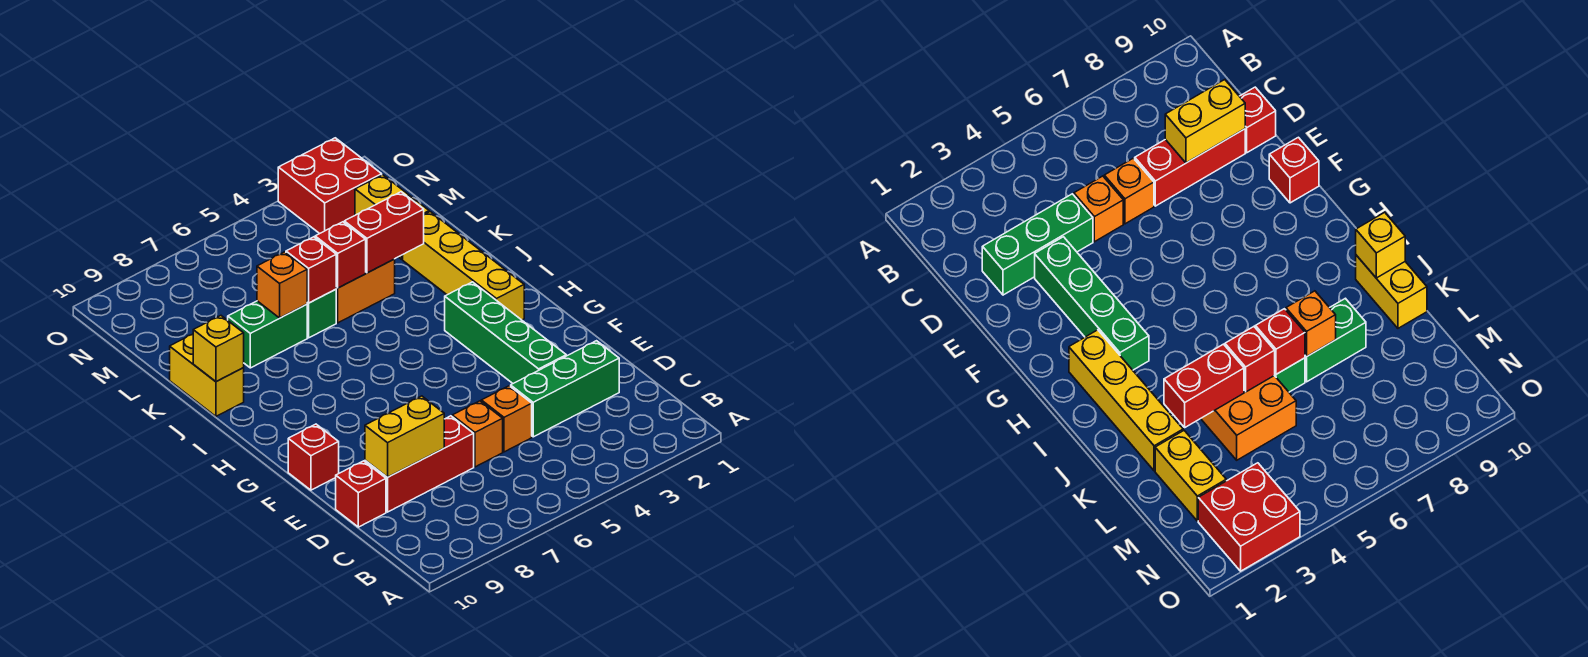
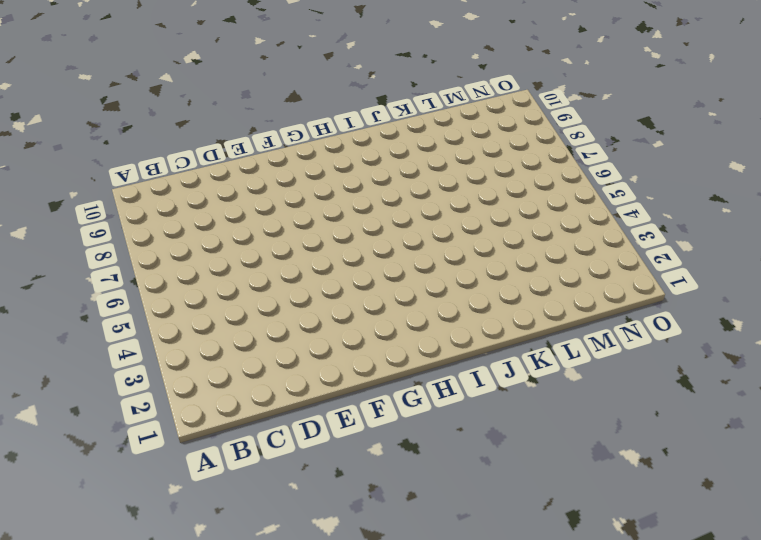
none -> green 1x3 brick [511,341,619,437]
none -> orange 1x1 brick [481,386,532,452]
none -> orange 1x1 brick [452,401,503,467]

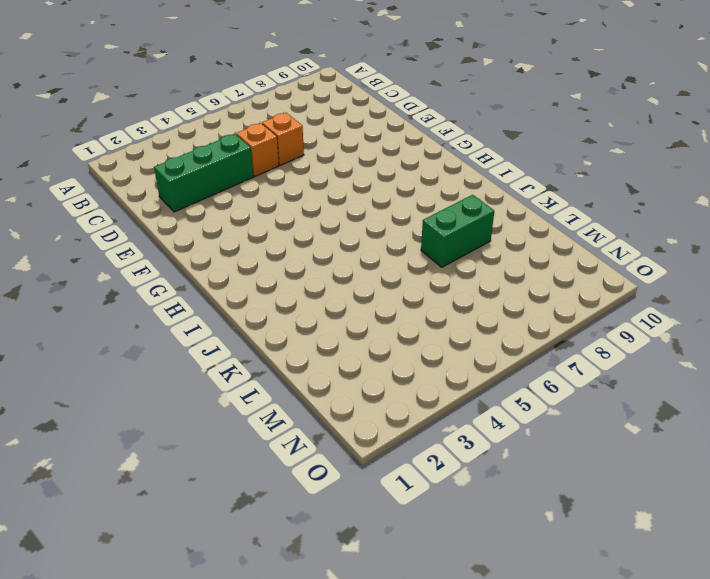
none -> red 1x3 brick [365,416,474,512]
none -> red 1x1 brick [336,461,386,527]
none -> green 1x4 brick [445,282,566,383]

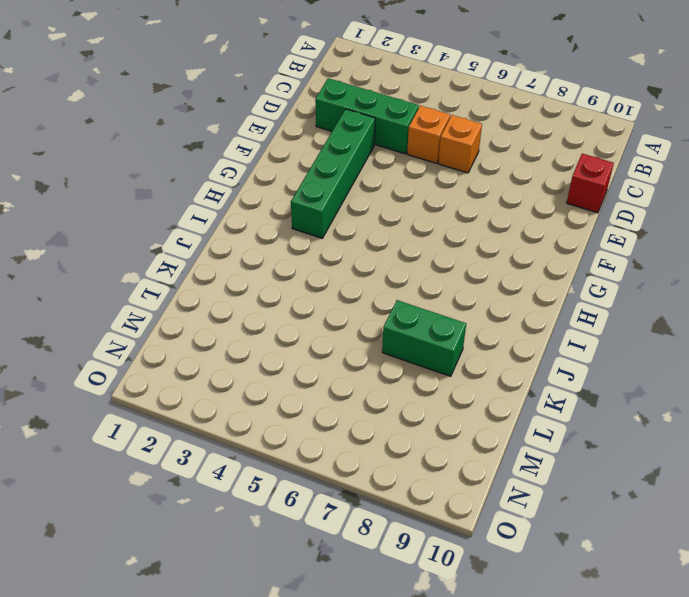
none -> red 1x3 brick [365,416,474,512]
none -> red 1x1 brick [288,424,339,490]
none -> yellow 1x4 brick [403,212,524,320]

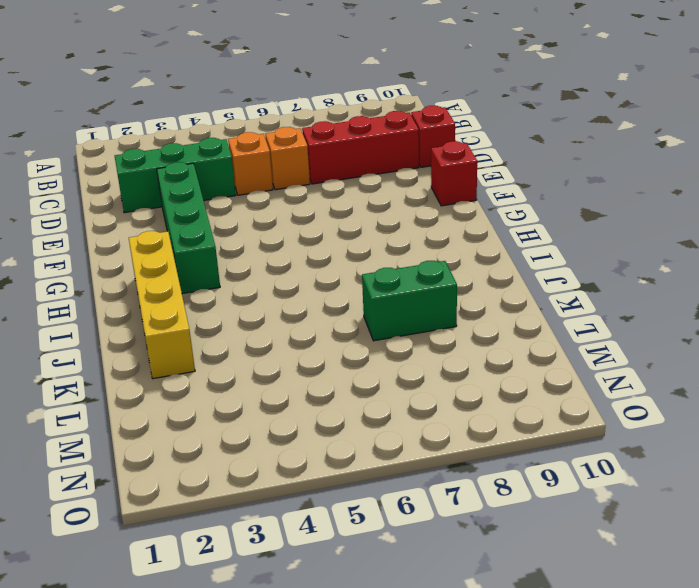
none -> yellow 1x2 brick [170,334,244,416]
none -> orange 2x2 brick [336,259,395,323]
none -> green 1x1 brick [307,289,336,338]

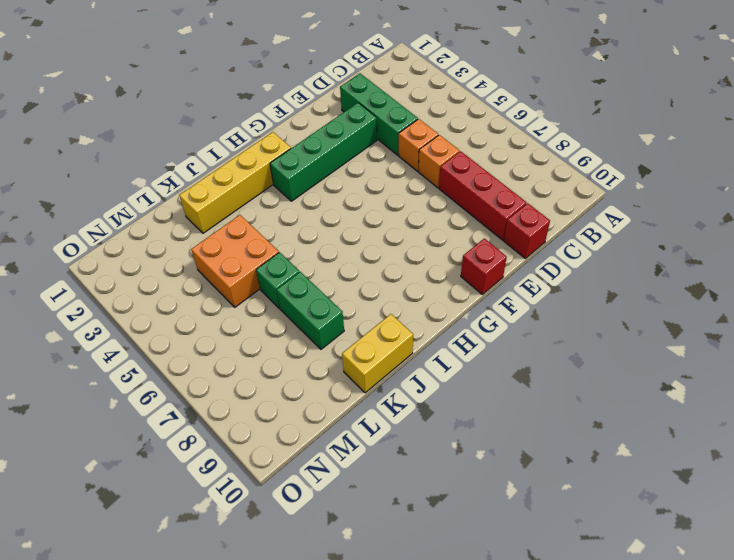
none -> yellow 1x2 brick [355,175,429,259]
none -> red 2x2 brick [278,138,382,234]
none -> yellow 1x2 brick [365,396,444,477]

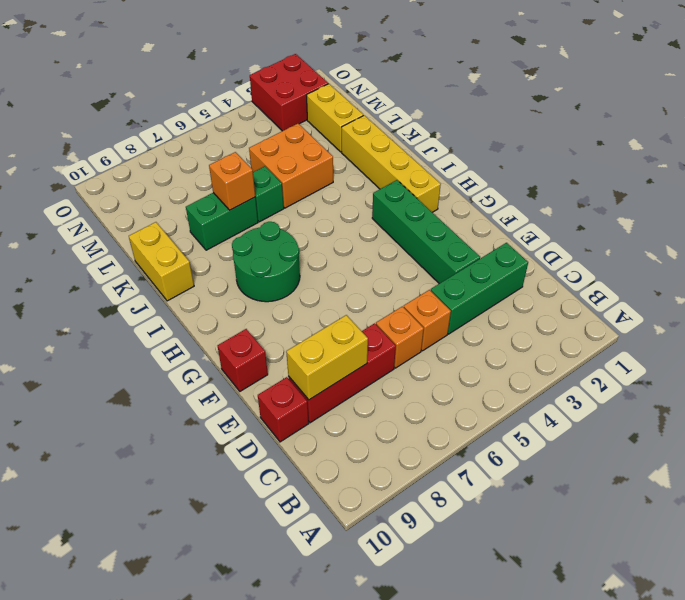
green 2x2 round brick [232,222,300,302] -> none
none -> yellow 1x1 brick [193,316,244,382]
none -> red 1x2 brick [344,192,424,273]
none -> red 1x1 brick [315,222,366,288]

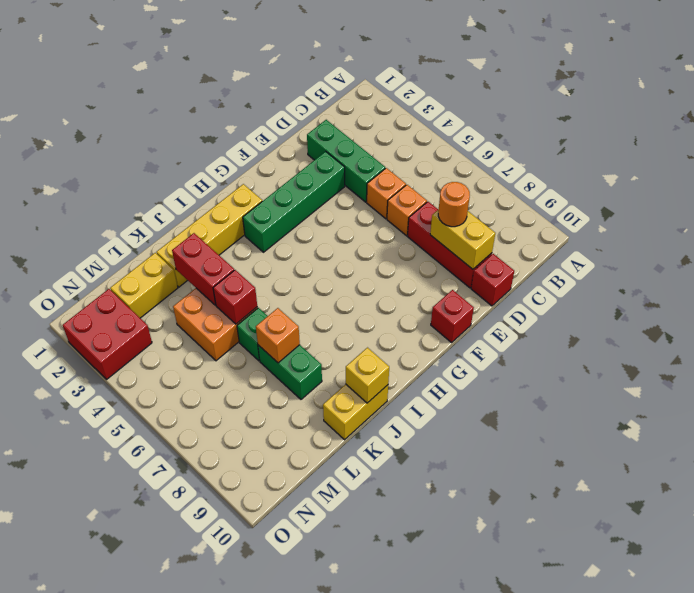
orange 1x1 round brick [438,182,470,227] -> none
none -> red 1x1 brick [286,237,336,303]

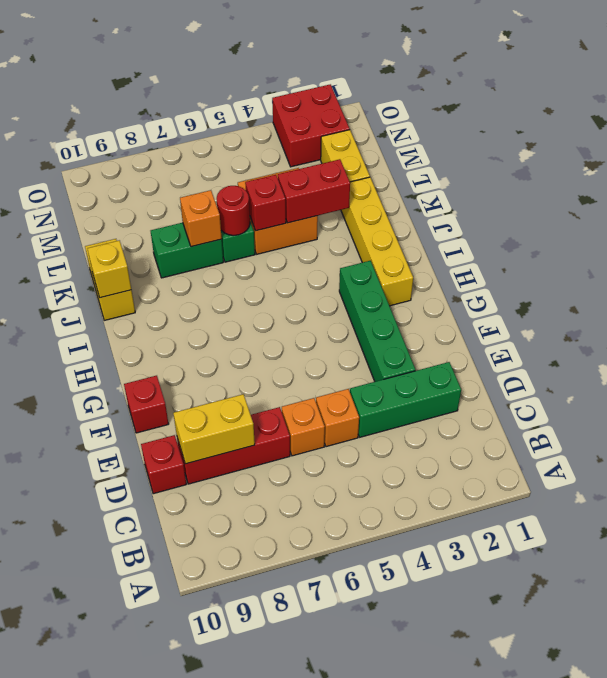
red 1x1 round brick [217,186,250,236] -> red 1x1 brick [286,237,336,303]

